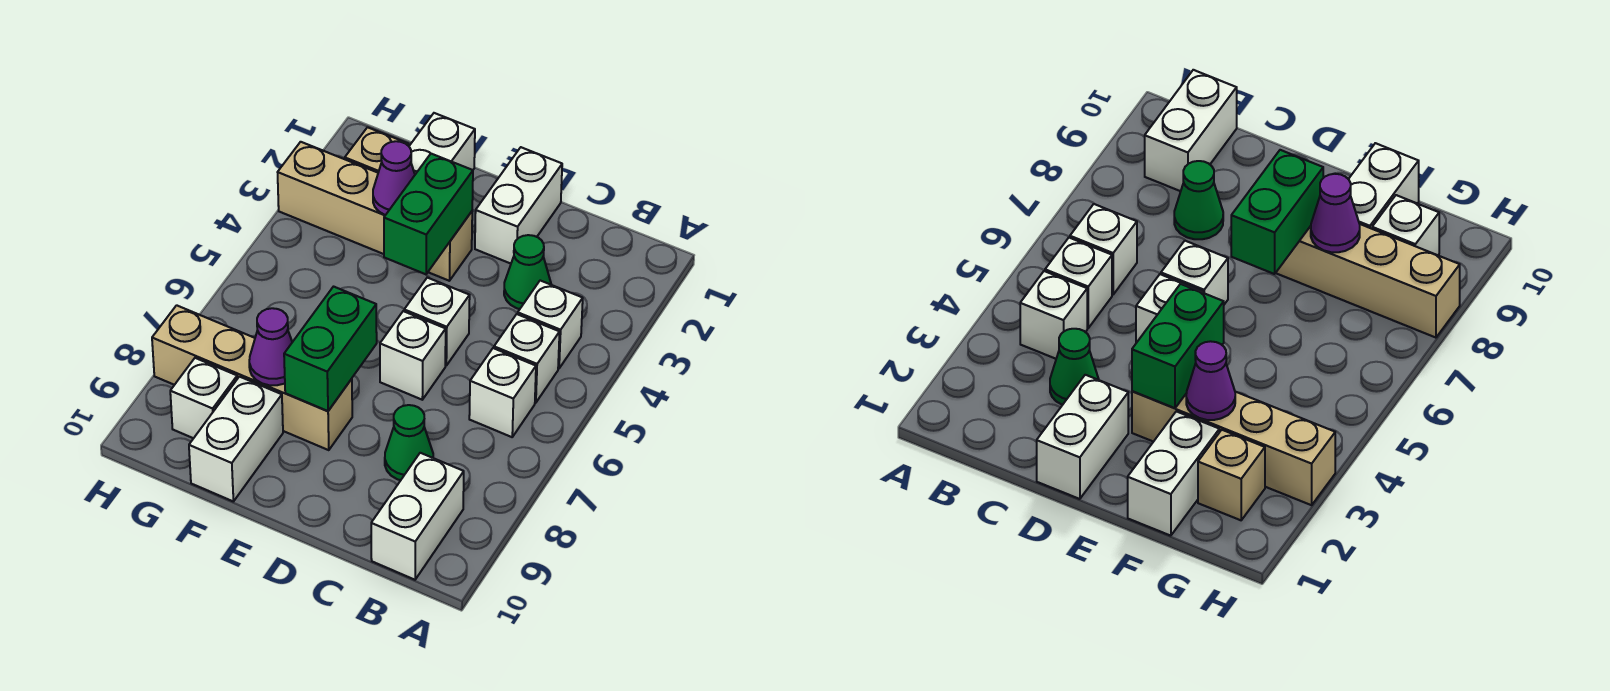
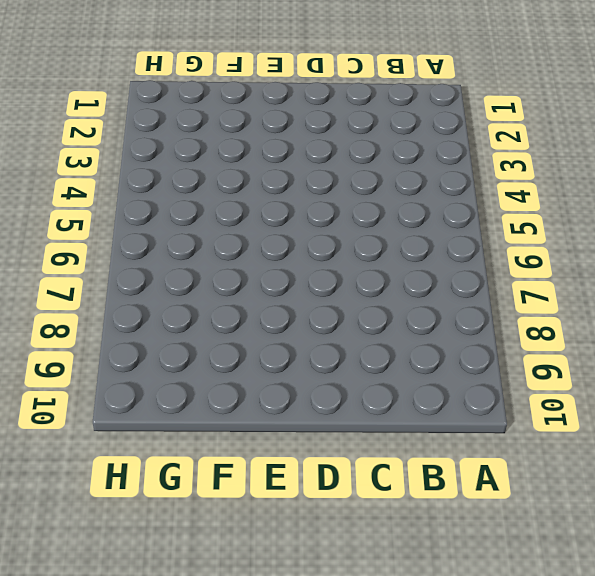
none -> white 1x1 brick [518,281,583,368]
none -> white 1x1 brick [494,314,560,403]
none -> white 1x1 brick [469,348,536,437]

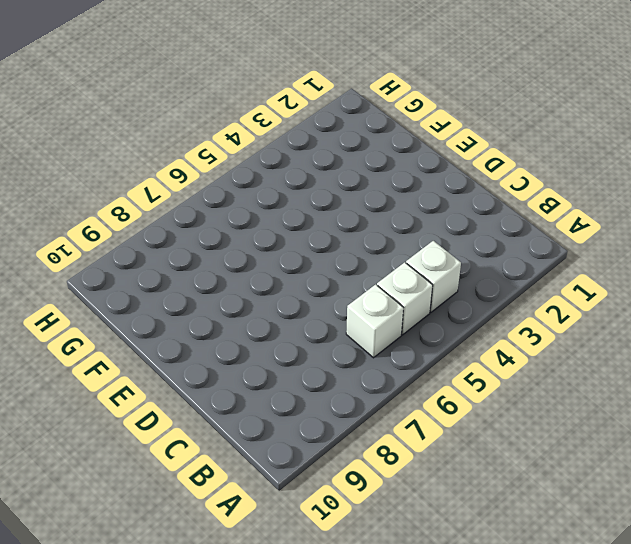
none -> white 1x2 brick [371,453,464,580]
none -> green 1x1 cone [504,235,551,309]
none -> green 1x1 cone [385,405,433,480]

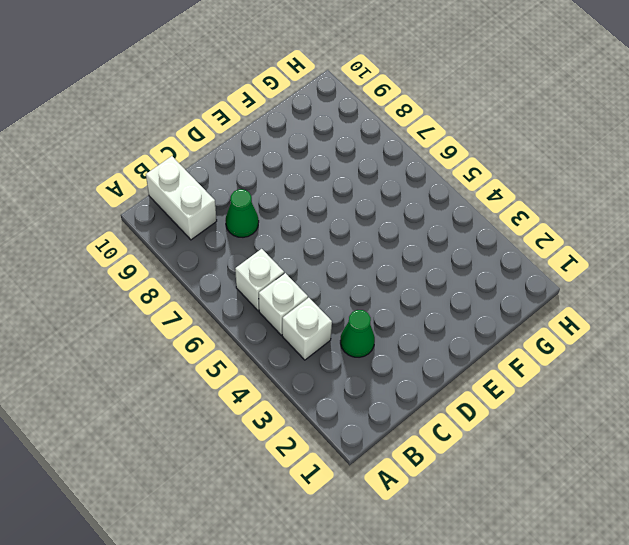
none -> white 1x2 brick [475,147,562,264]
none -> white 1x1 brick [404,278,470,365]
none -> white 1x1 brick [380,311,446,400]

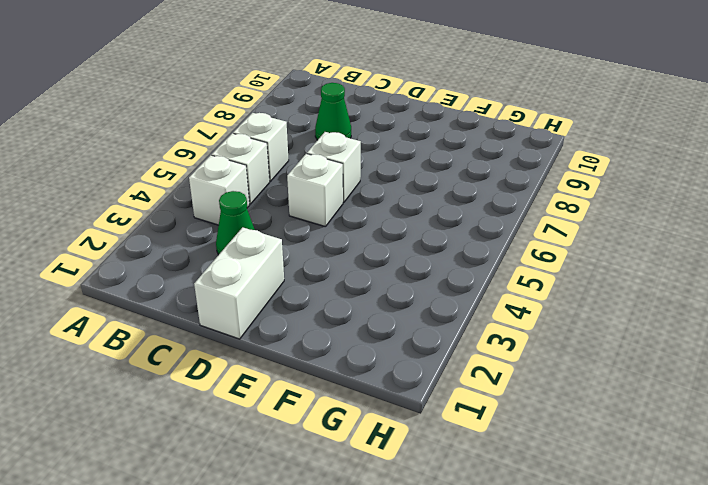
none -> white 1x2 brick [371,453,464,580]
none -> tan 1x4 brick [278,142,472,281]
none -> tan 1x4 brick [152,305,352,450]

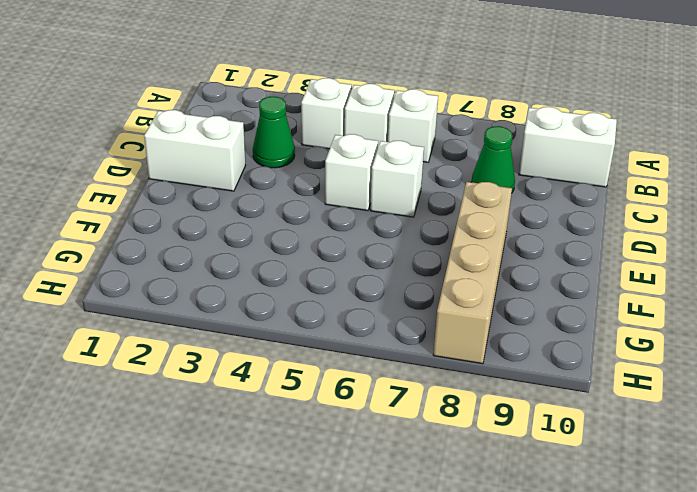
none -> tan 1x4 brick [278,142,472,281]
none -> white 1x2 brick [409,113,475,174]
none -> white 1x2 brick [189,377,283,501]

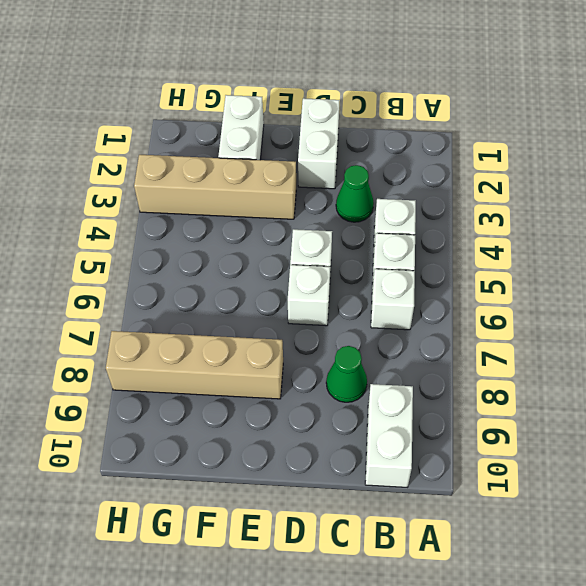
none -> white 1x2 brick [189,377,283,501]
none -> tan 1x1 brick [345,127,408,173]
none -> white 1x1 brick [170,358,237,438]

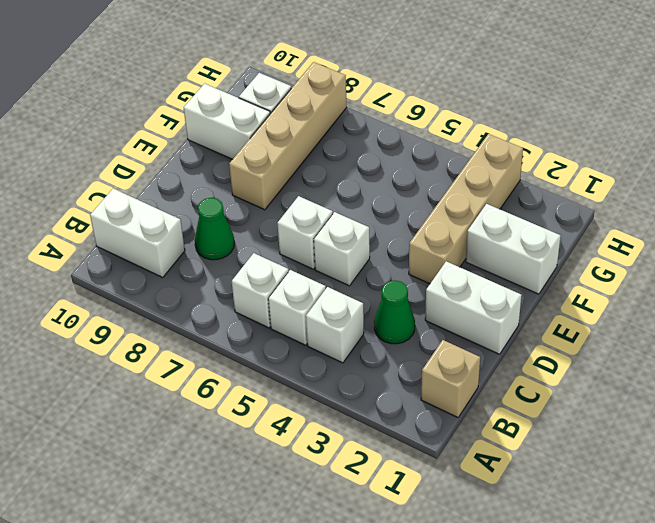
tan 1x1 brick [421,340,480,417] -> tan 1x1 brick moved to [345,127,408,173]
none -> green 1x2 brick [384,154,473,274]
none -> green 1x2 brick [284,287,377,411]
none -> purple 1x1 cone [373,141,415,215]

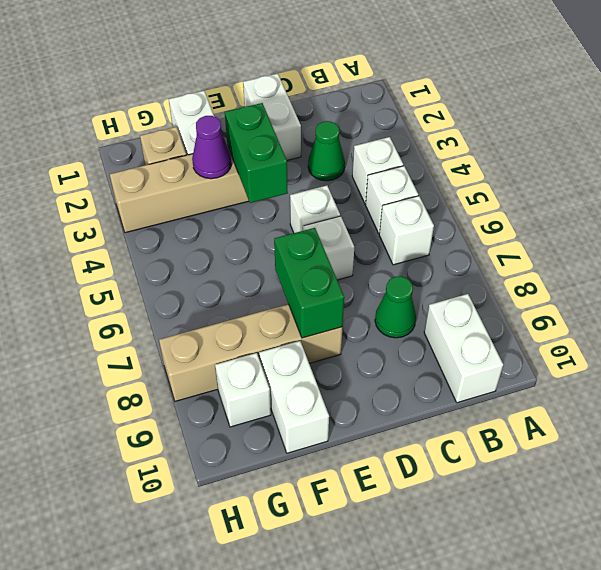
none -> purple 1x1 cone [249,308,292,385]

